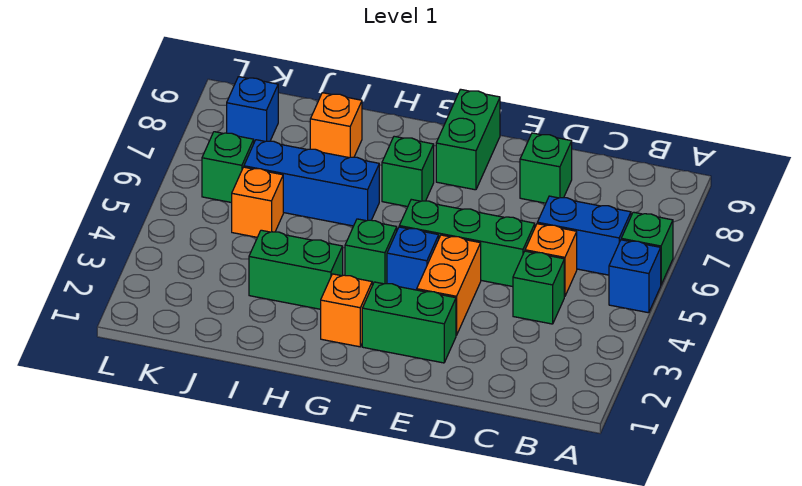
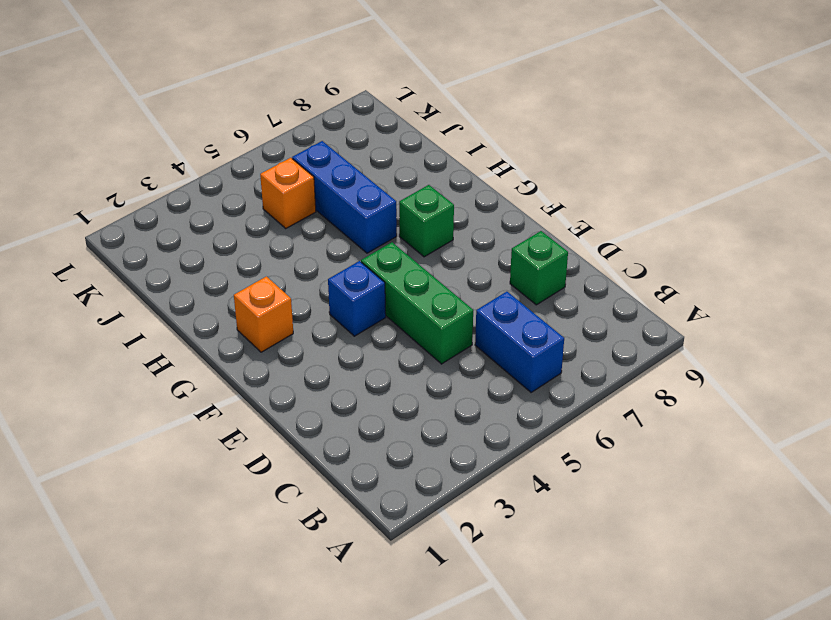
none -> blue 1x1 brick [609,240,661,313]
none -> green 1x1 brick [621,212,673,284]
none -> green 1x1 brick [513,251,564,324]

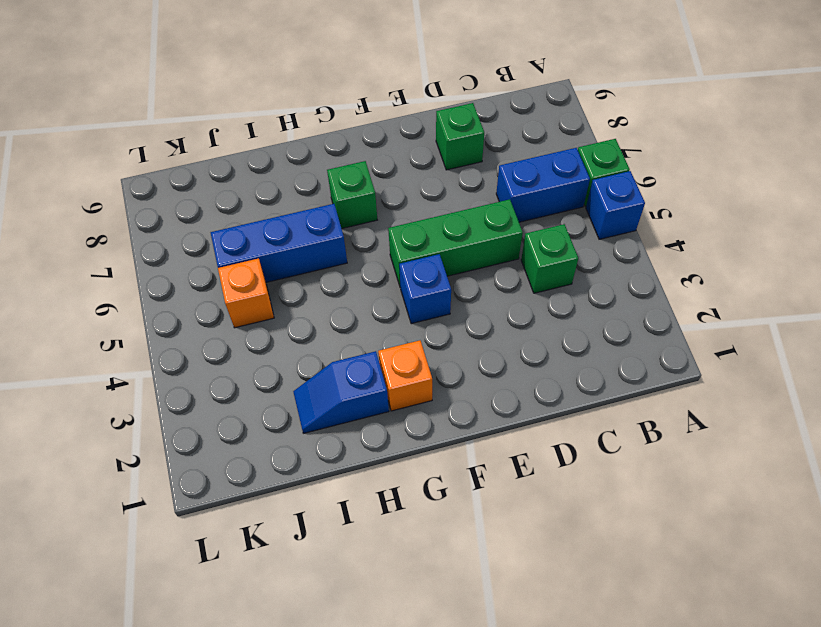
blue 1x2 slope [293,351,389,433] -> none
none -> orange 1x1 brick [525,224,577,297]
none -> green 1x2 brick [362,282,456,363]
none -> orange 1x2 brick [417,235,481,335]

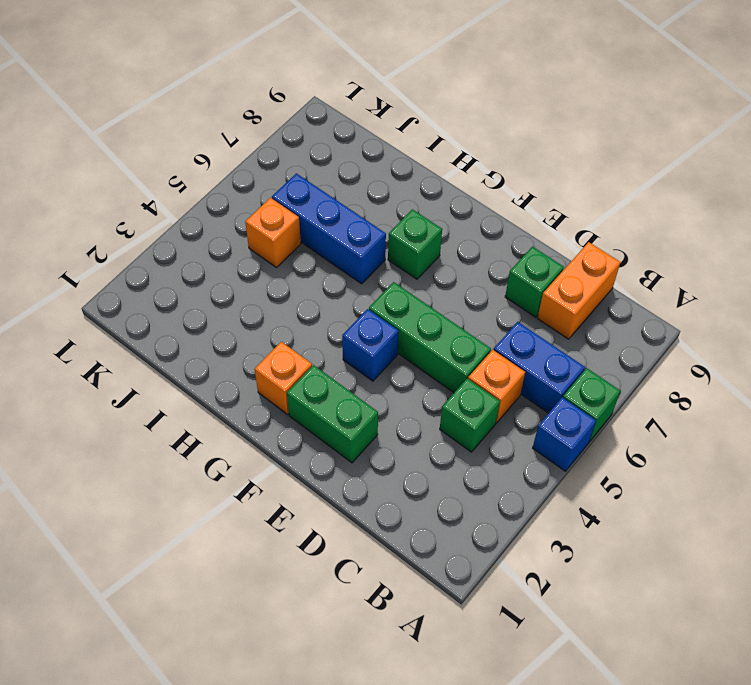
orange 1x2 brick [537,242,620,339] -> orange 1x2 brick moved to [417,235,481,335]
none -> green 1x2 brick [436,89,500,190]
none -> green 1x1 brick [345,219,397,285]
none -> green 1x2 brick [249,230,343,309]

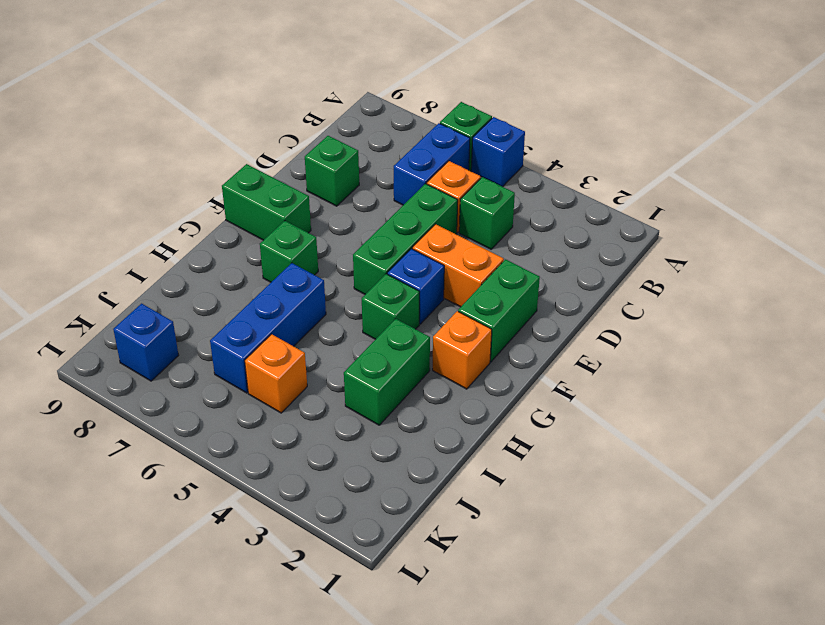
none -> orange 1x1 brick [310,93,362,158]
none -> green 1x1 brick [202,132,254,203]

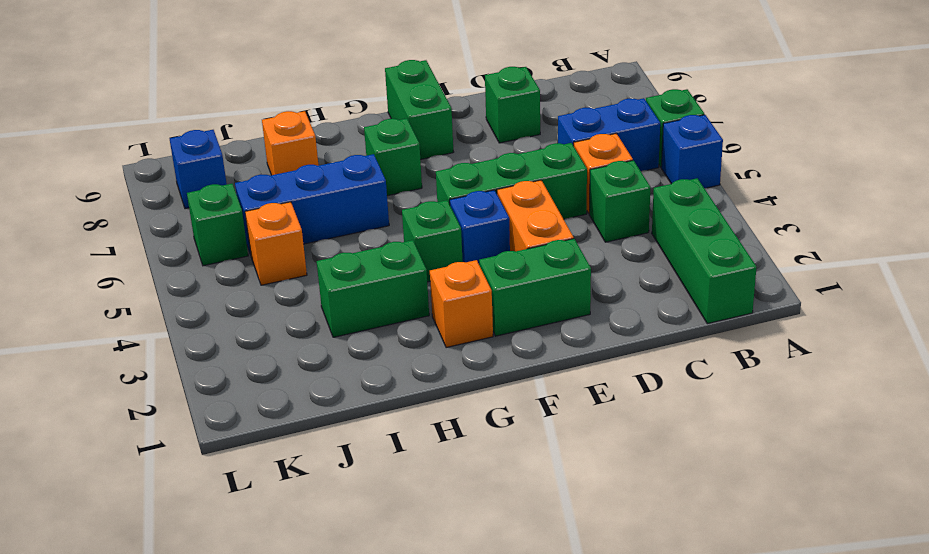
green 1x3 brick [652,178,756,324] -> none

